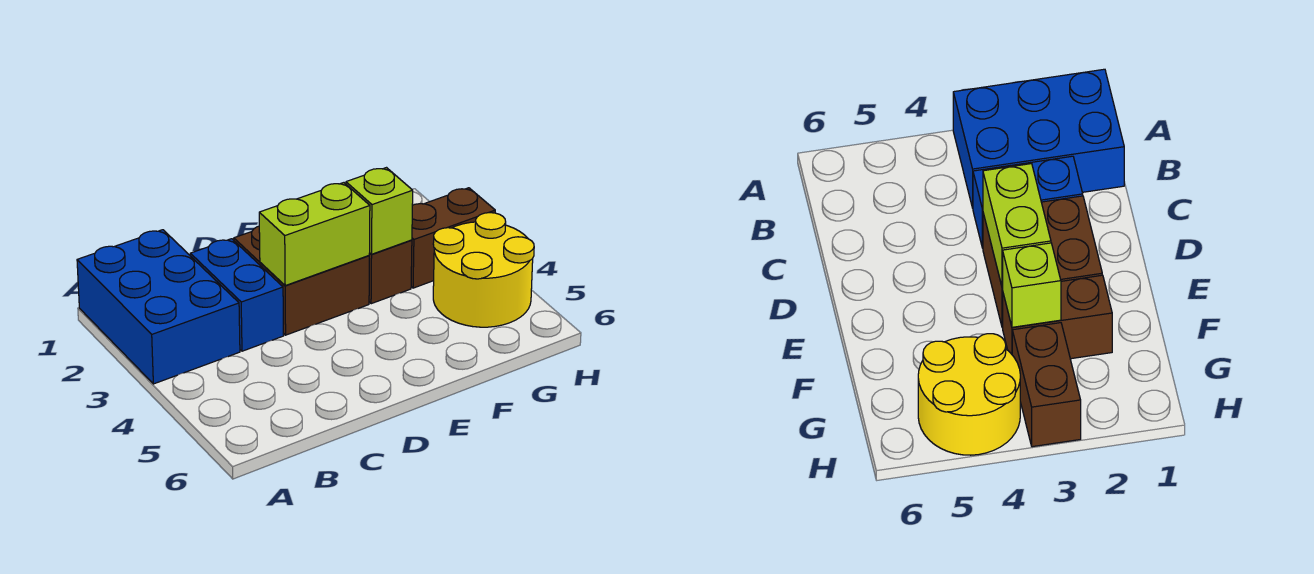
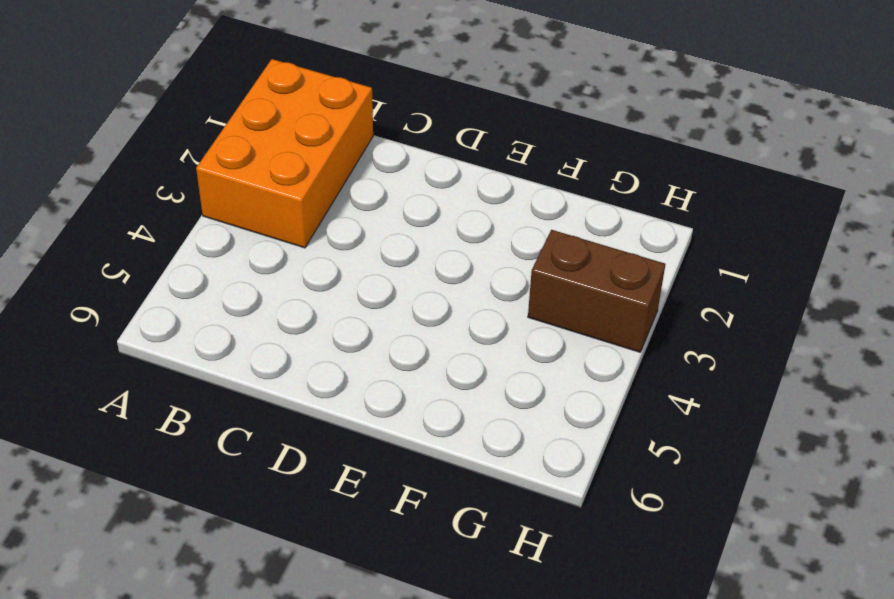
orange 2x3 brick [196,59,373,248] -> blue 2x3 brick [77,230,240,384]
none -> blue 1x2 brick [190,239,284,351]
none -> brown 2x2 brick [234,226,369,335]

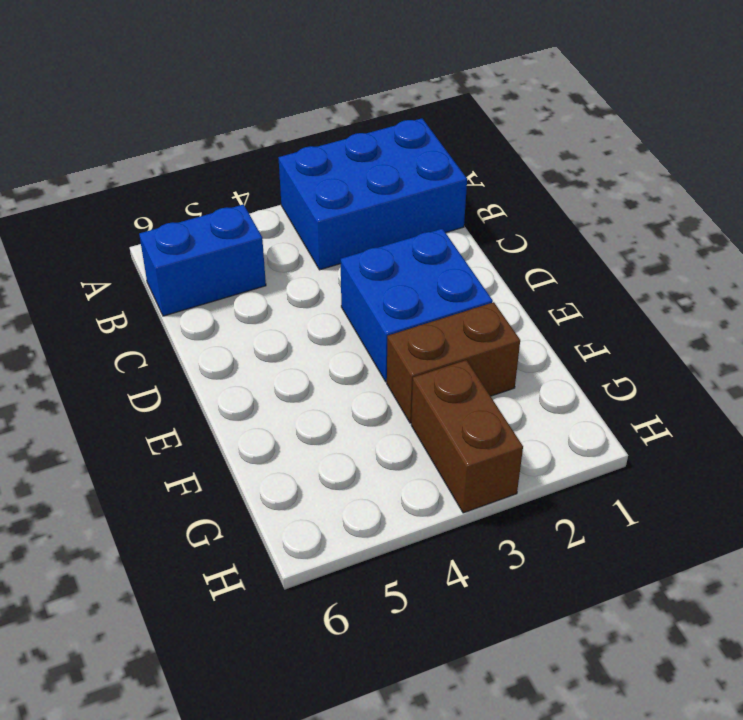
blue 1x2 brick [139,204,266,316] -> blue 1x2 brick moved to [190,239,284,351]
blue 2x2 brick [340,229,493,382] -> brown 2x2 brick [234,226,369,335]
none -> yellow 2x2 round brick [433,213,534,327]
none -> lime 1x2 brick [259,183,370,286]

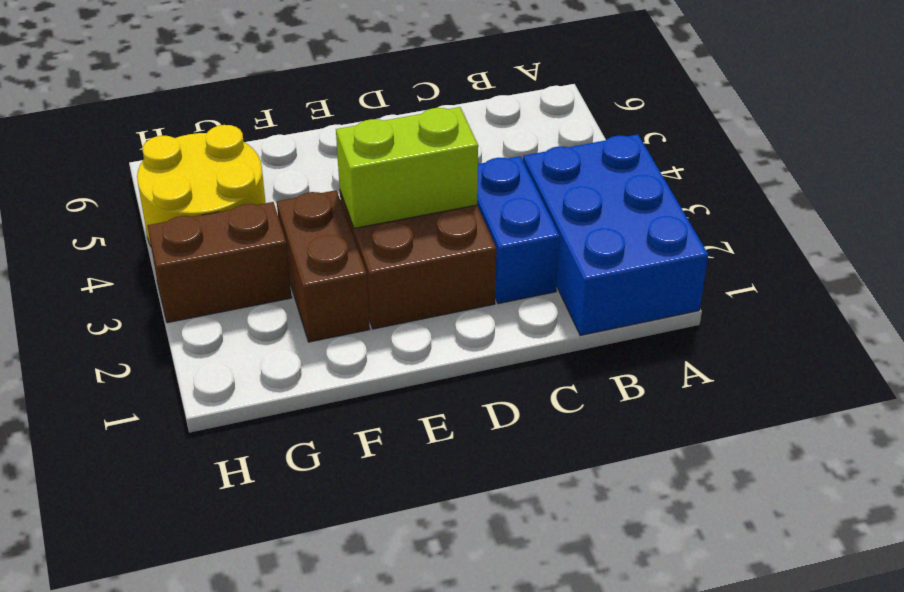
none -> lime 1x1 brick [346,168,413,254]

